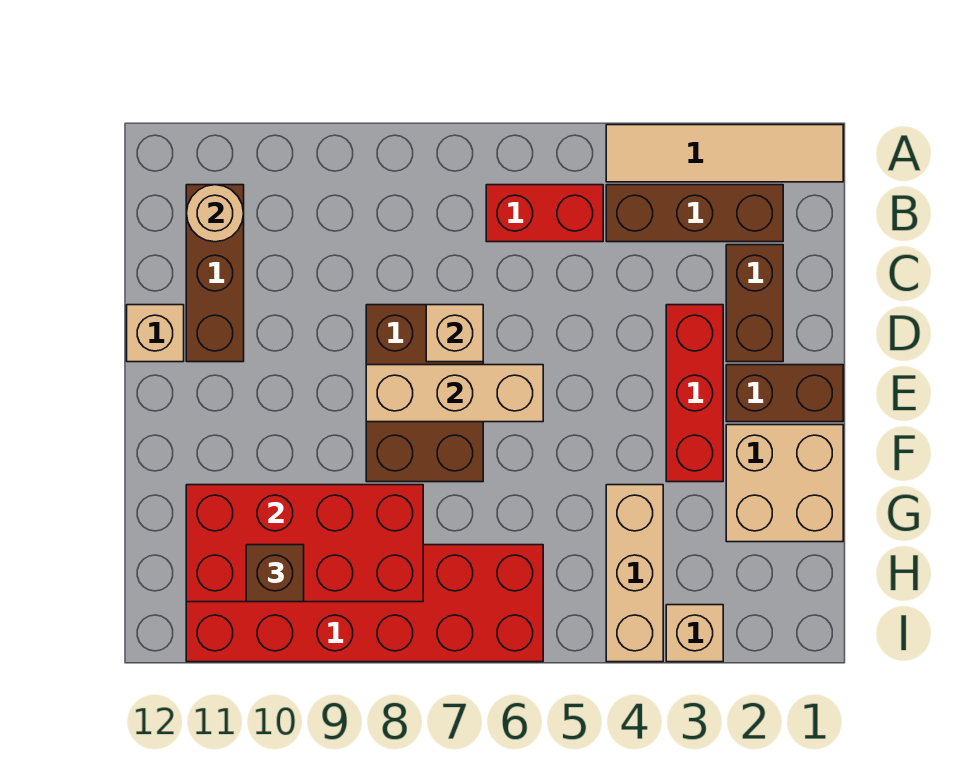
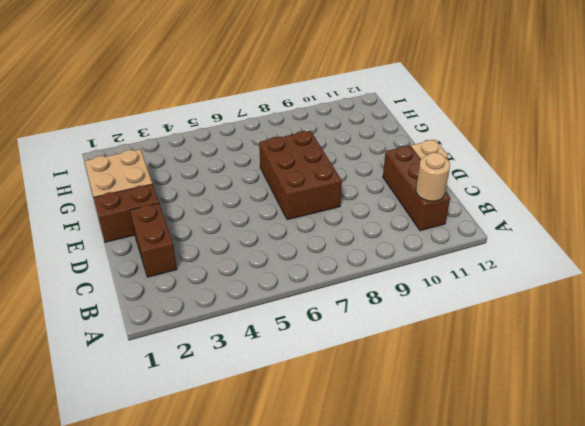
none -> tan 1x4 tile [606,125,843,182]
none -> brown 1x3 brick [606,185,783,242]
none -> red 1x2 brick [486,185,603,242]

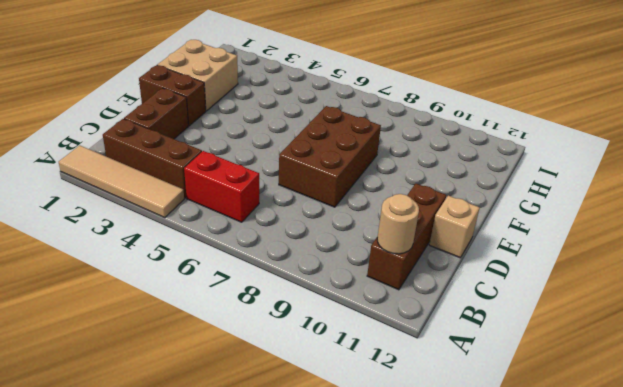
none -> red 1x3 brick [666,305,723,482]
none -> tan 1x3 brick [606,485,663,662]
none -> red 2x6 brick [186,545,543,662]

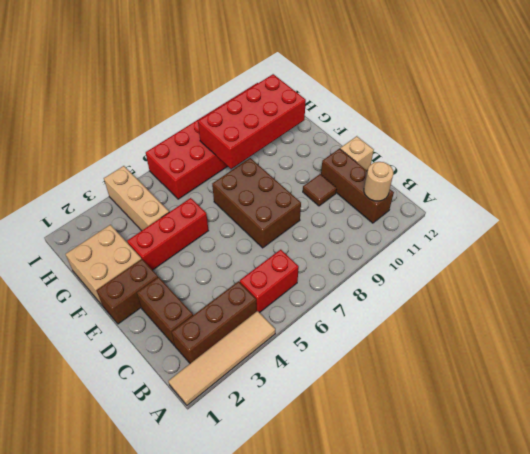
brown 1x1 tile [303,174,337,206] -> none
red 1x3 brick [127,198,209,270] -> red 1x3 brick turned to [666,305,723,482]
none -> tan 1x1 brick [666,605,723,662]
none -> tan 1x1 brick [426,305,483,362]
none -> tan 1x3 brick [366,365,543,422]

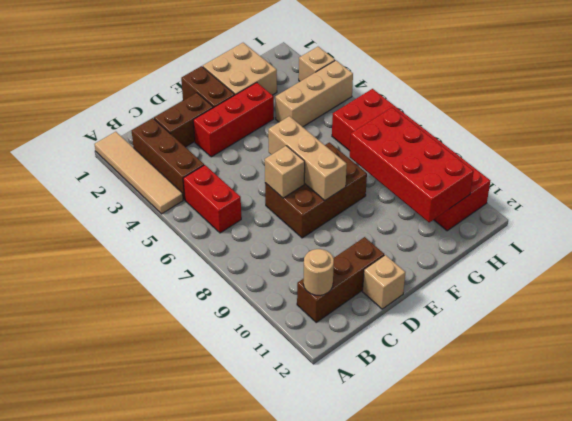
none -> brown 1x1 brick [246,545,304,602]

